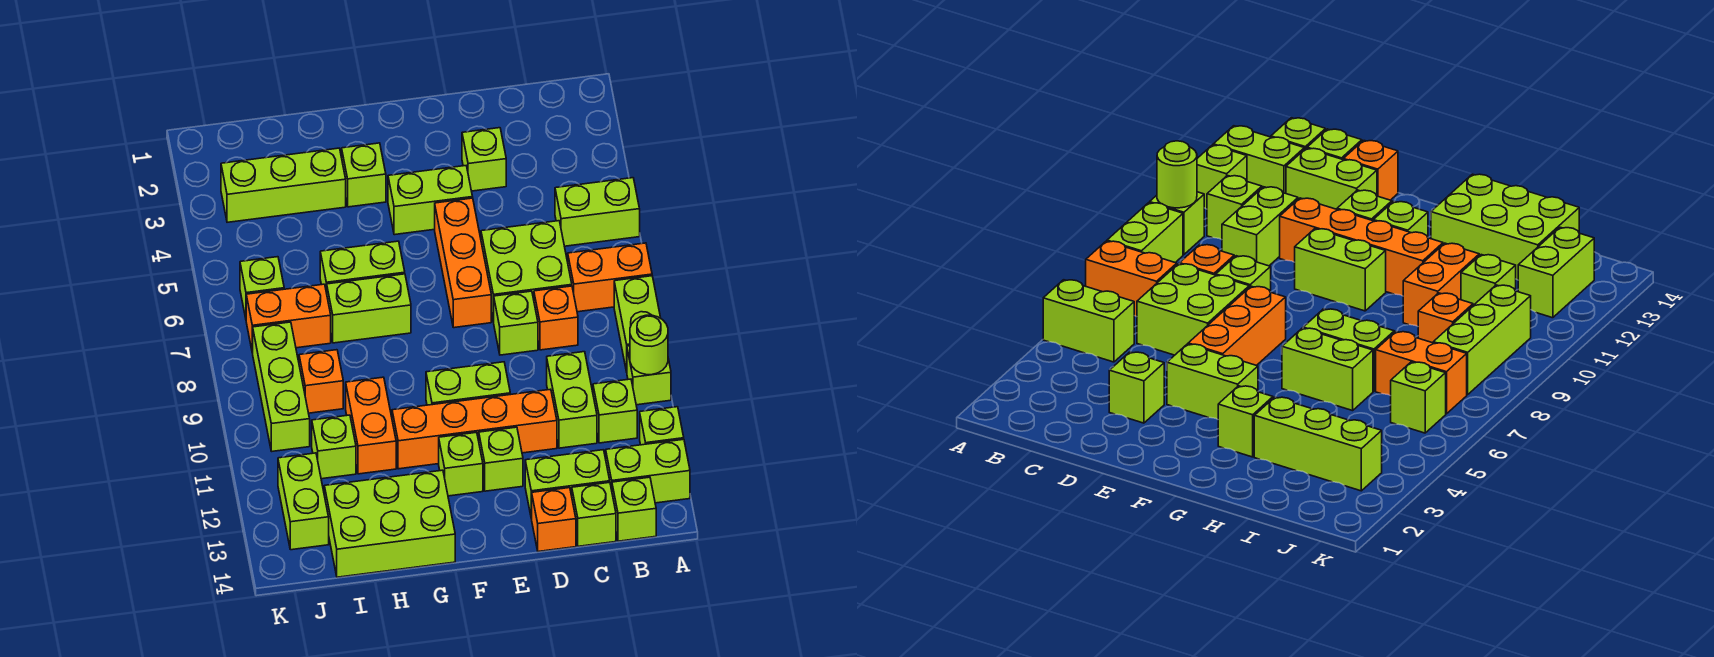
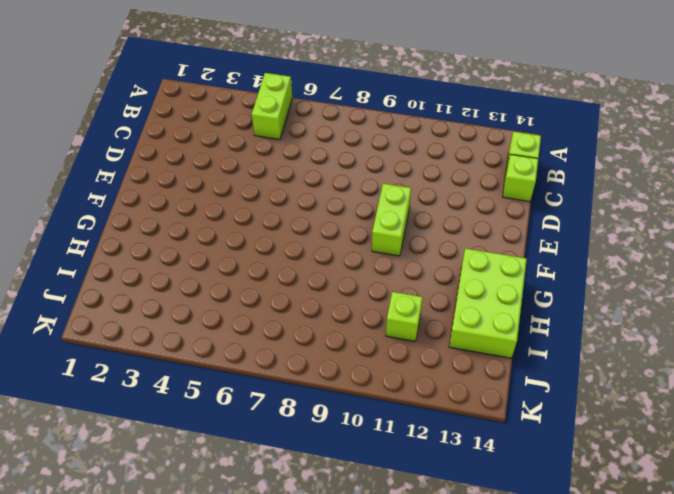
none -> orange 1x2 brick [568,243,652,312]
none -> lime 1x2 brick [614,276,661,372]
none -> lime 1x1 brick [627,346,671,405]
none -> lime 1x1 brick [640,407,684,445]

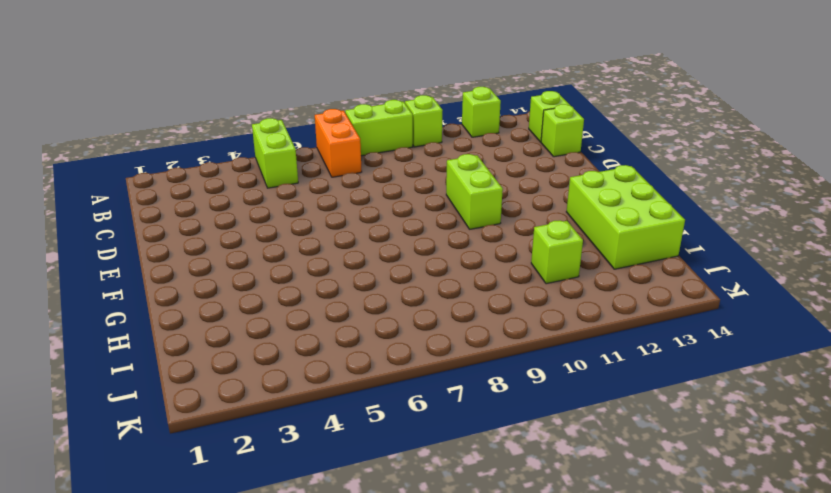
none -> lime 1x2 brick [606,439,690,503]
none -> lime 1x1 brick [593,379,637,443]
none -> lime 2x2 brick [481,221,572,322]
none -> orange 1x1 brick [534,286,578,350]

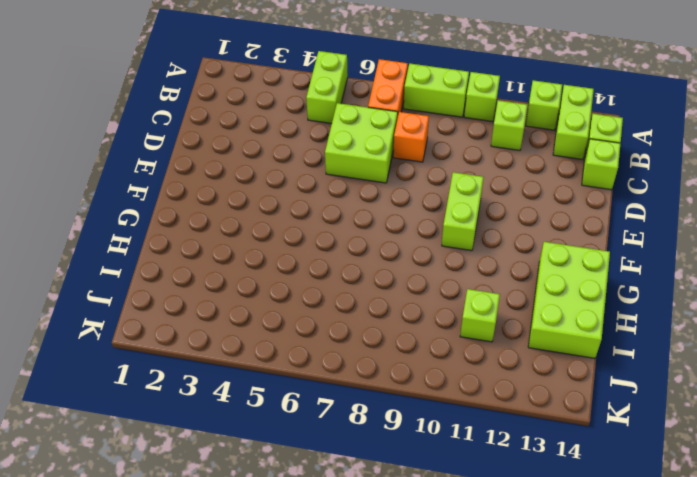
none -> lime 1x2 brick [547,352,597,448]
none -> lime 1x2 brick [525,450,610,519]
none -> lime 1x1 brick [462,128,506,191]
none -> lime 1x1 brick [494,291,538,355]

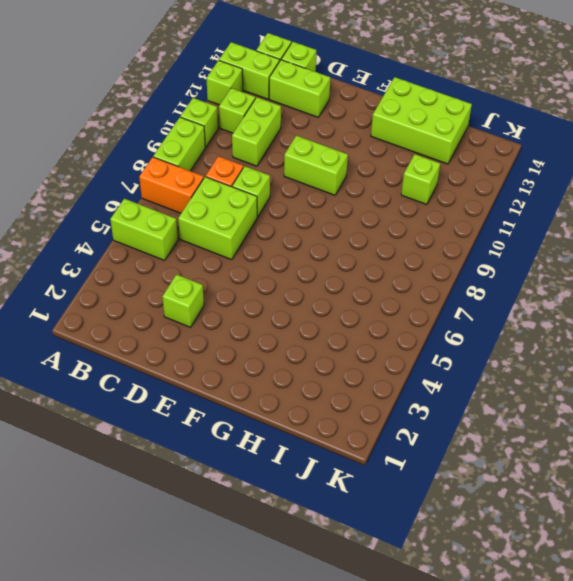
none -> orange 1x4 brick [392,389,557,469]
none -> orange 1x1 brick [532,488,576,552]
none -> lime 1x2 brick [388,166,473,235]
none -> orange 1x3 brick [435,198,491,328]

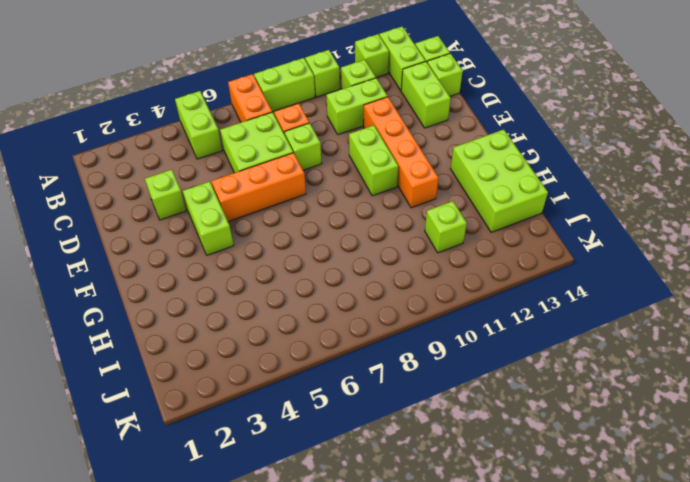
none -> orange 1x1 brick [532,488,576,552]
none -> lime 1x1 brick [479,427,523,491]
none -> lime 1x1 brick [439,432,483,496]
none -> lime 1x1 brick [342,143,386,207]

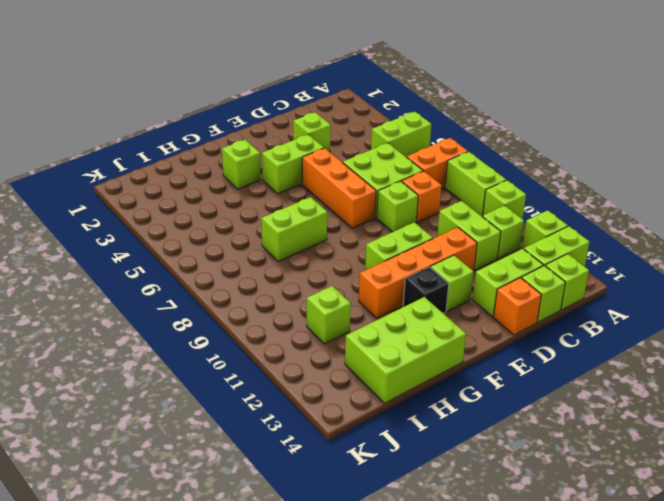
black 1x1 brick [403,267,449,313] -> lime 1x1 brick [439,432,483,496]
none -> lime 1x2 brick [320,241,405,293]
none -> lime 1x3 brick [221,148,346,222]
none -> orange 1x2 brick [346,377,396,474]
none -> orange 1x2 brick [246,284,331,353]

